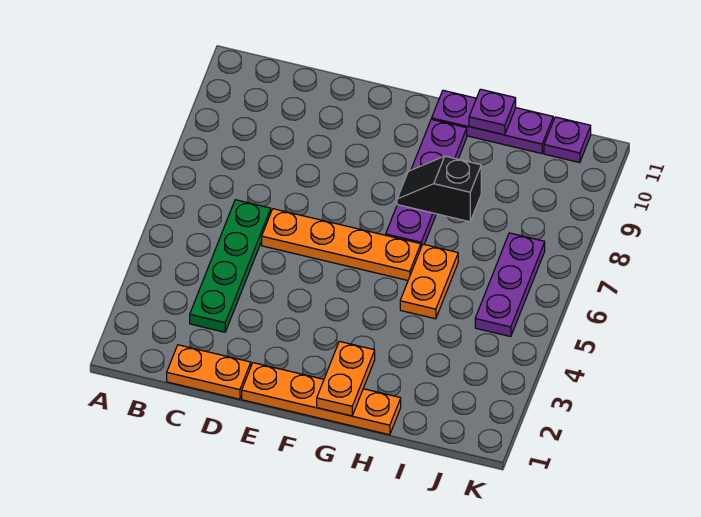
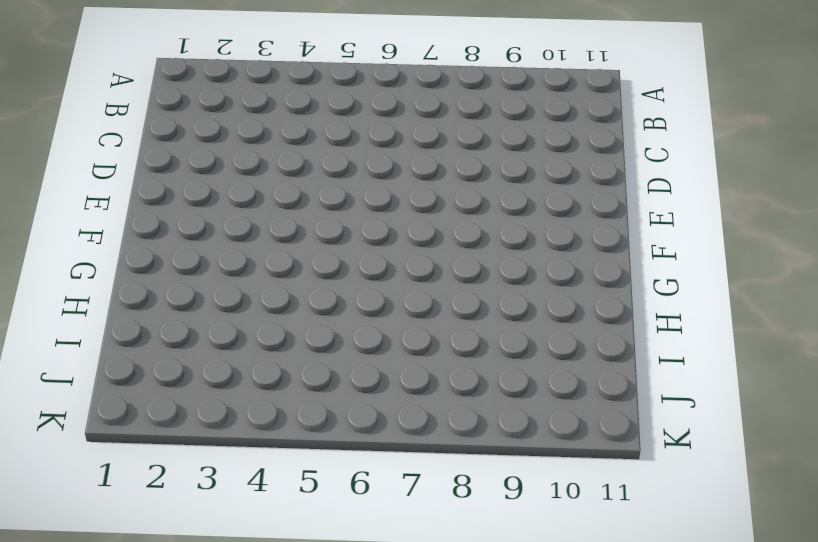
none -> orange 1x2 plate [167,345,251,399]
none -> green 1x4 plate [190,200,271,332]
none -> orange 1x4 plate [262,209,421,280]

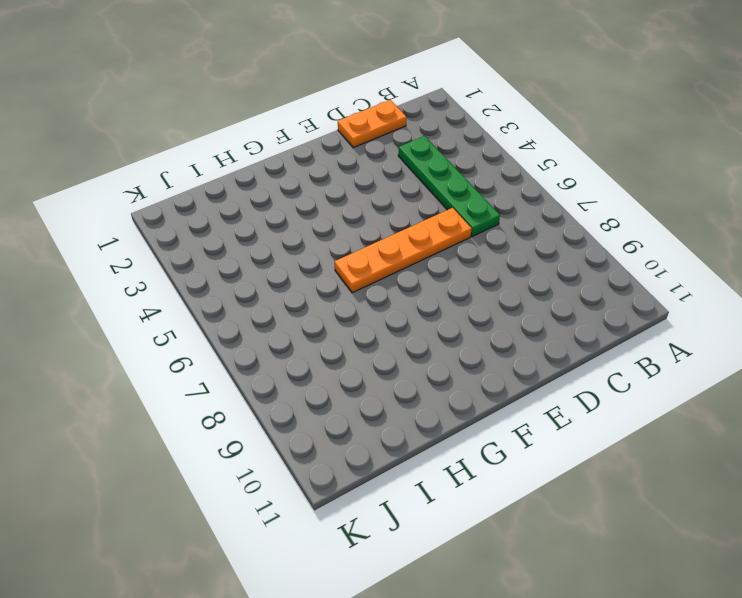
none -> orange 1x4 plate [242,363,401,435]
none -> purple 1x4 plate [386,119,467,247]
none -> purple 1x3 plate [432,90,553,154]

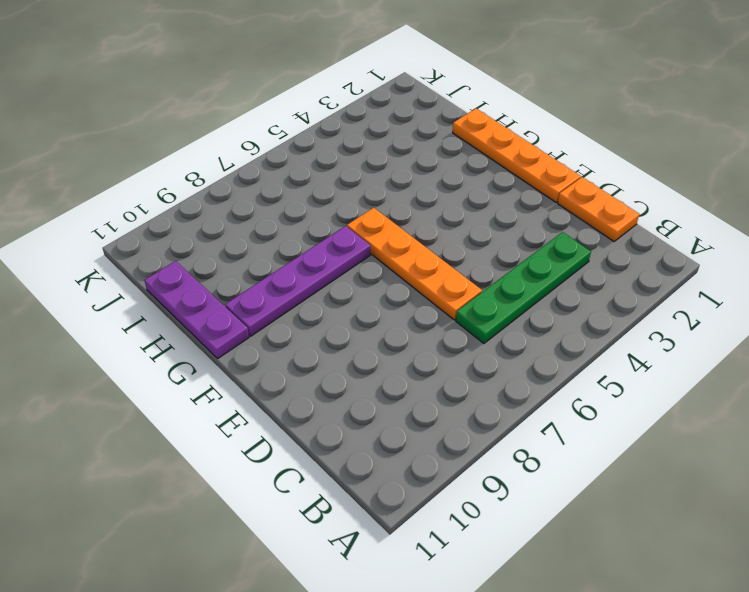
none -> orange 1x2 plate [400,244,458,319]
none -> purple 1x3 plate [475,233,545,337]
none -> purple 1x1 plate [544,117,591,163]

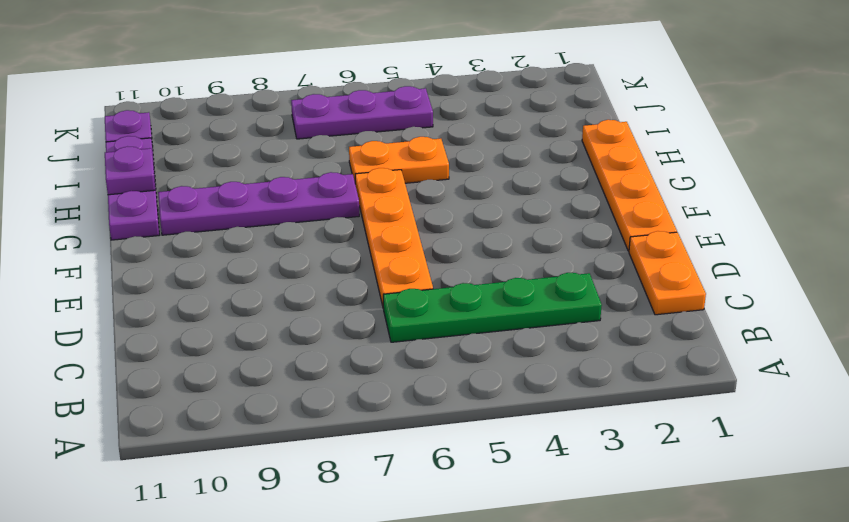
none -> orange 1x2 plate [317,341,375,416]
none -> black 1x2 slope [397,156,481,222]

